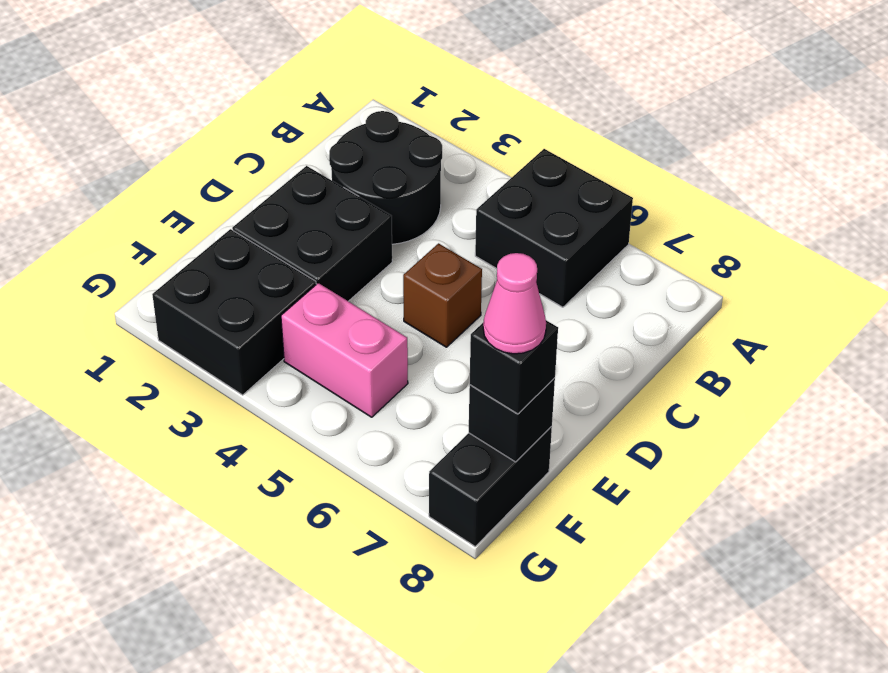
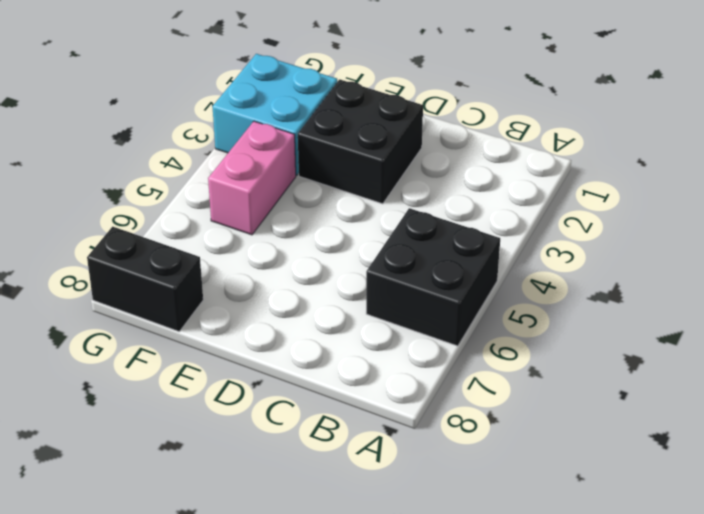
cyan 2x2 brick [213,54,337,175] -> black 2x2 brick [152,229,316,395]
none -> black 2x2 round brick [329,111,442,244]
none -> brown 1x1 brick [403,243,482,347]

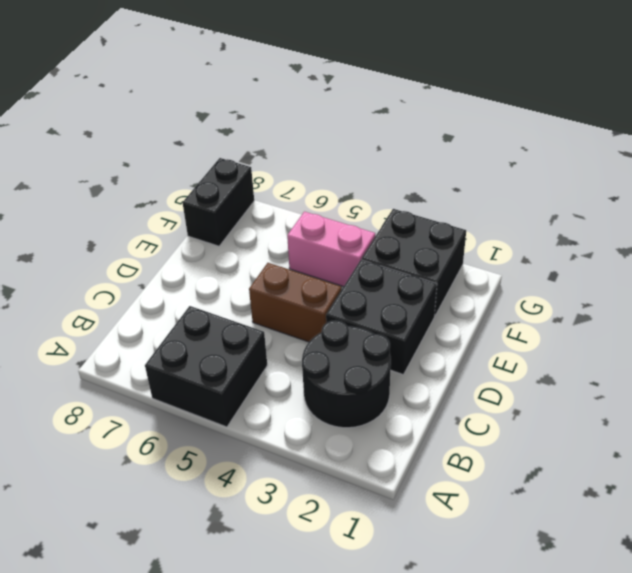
brown 1x2 brick [249,263,342,342] -> brown 1x1 brick [403,243,482,347]
none -> black 1x1 brick [469,378,555,462]
none -> black 1x1 brick [470,320,558,414]

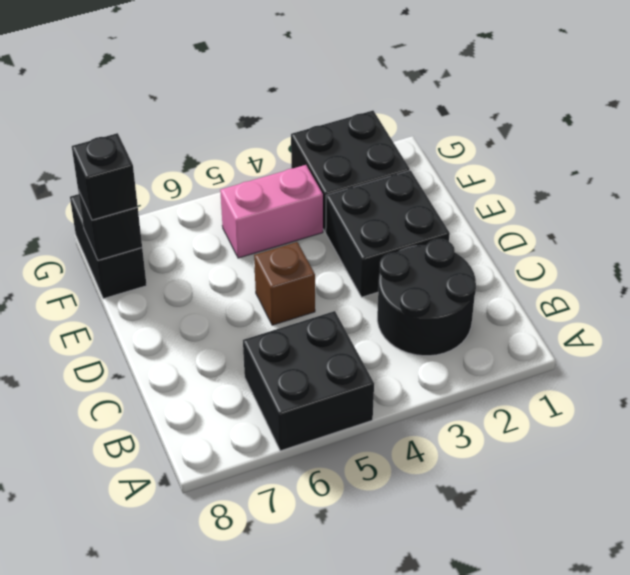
none -> pink 1x1 cone [483,253,546,354]

